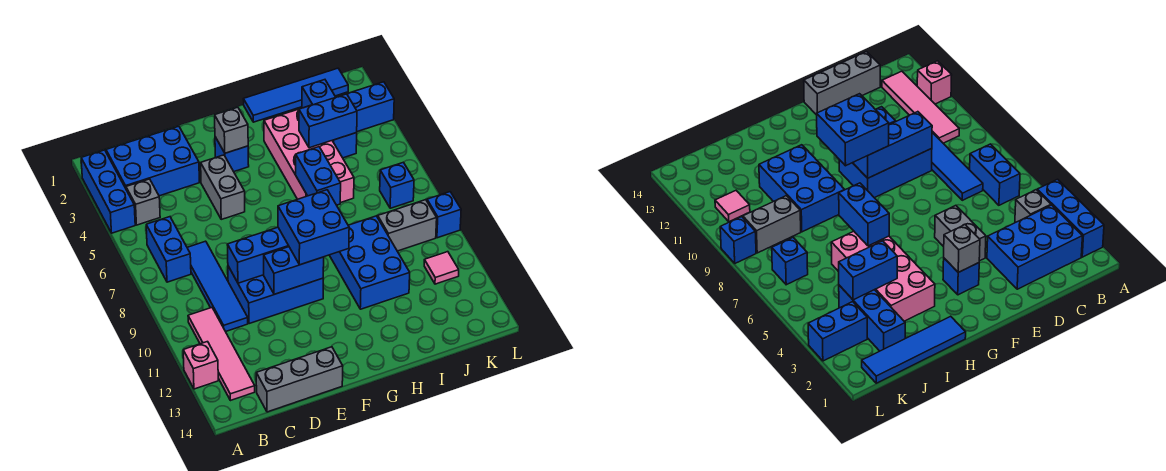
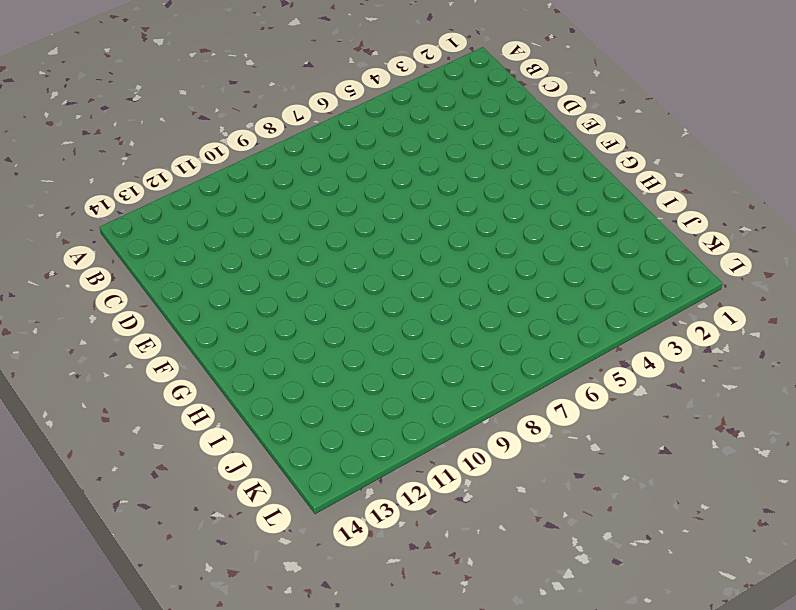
none -> blue 1x3 brick [81,150,135,233]
none -> pink 1x1 brick [183,342,218,389]
none -> blue 2x3 brick [106,126,199,196]

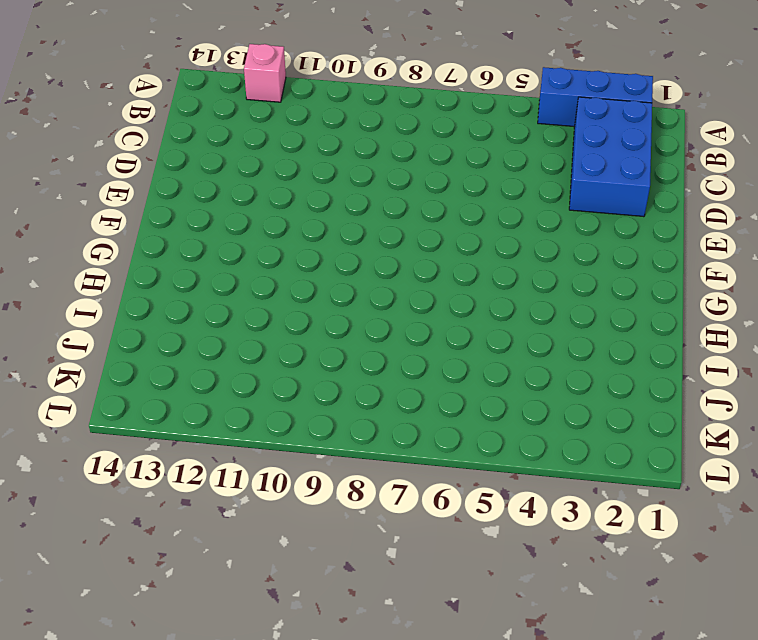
none -> grey 1x1 brick [126,179,160,225]
none -> blue 1x2 brick [146,217,191,282]
none -> pink 1x4 tile [188,308,255,401]

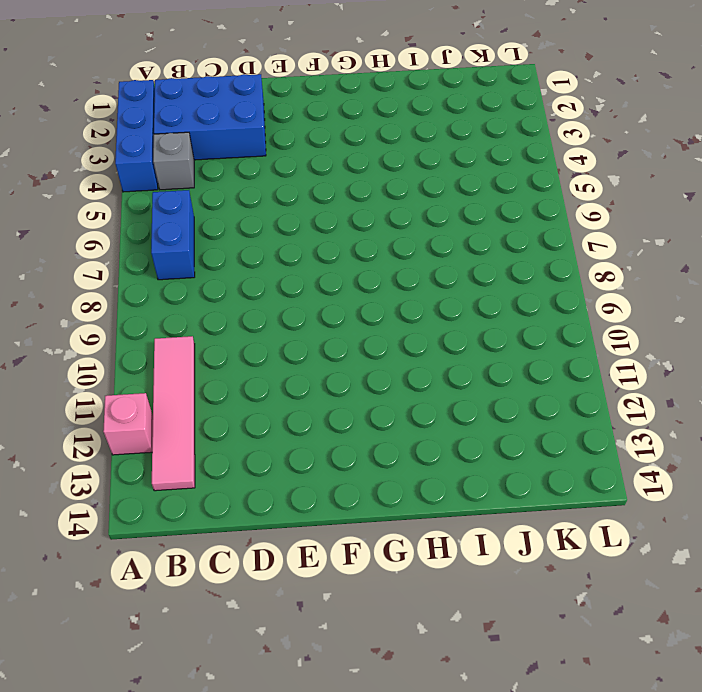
none -> blue 1x4 tile [187,241,248,332]
none -> grey 1x3 brick [256,347,343,412]
none -> blue 2x3 brick [228,266,323,324]

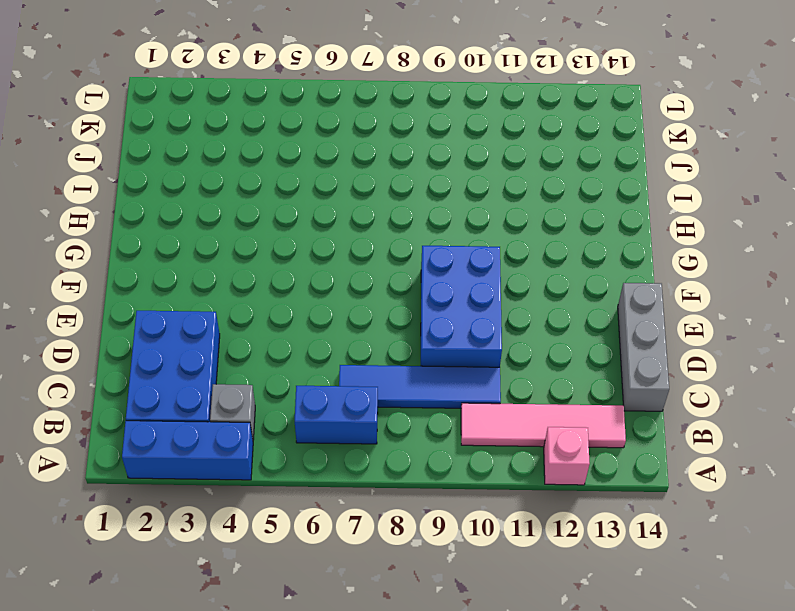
none -> grey 1x2 brick [201,155,245,219]
none -> blue 1x1 brick [215,137,249,172]
none -> blue 1x4 tile [243,68,348,122]

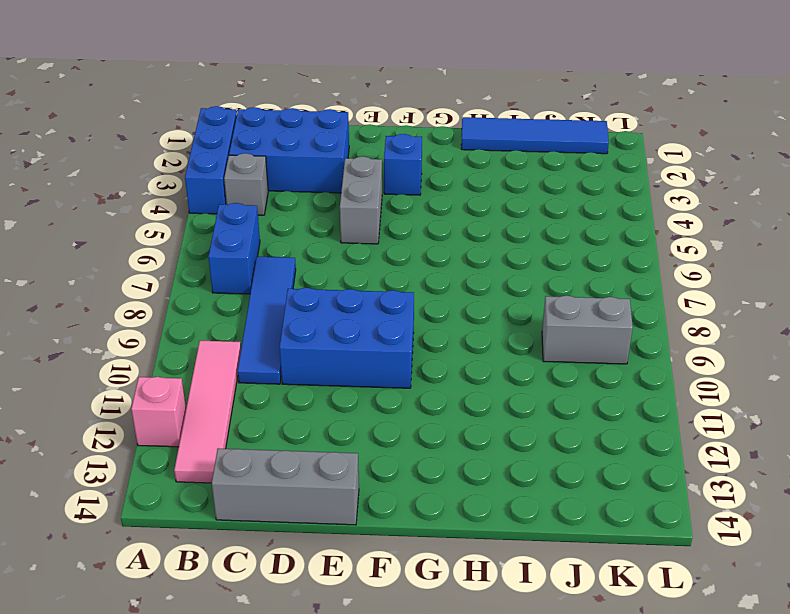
none -> pink 2x4 brick [264,109,354,203]
none -> blue 2x3 brick [330,216,410,309]
none -> blue 1x3 brick [302,80,357,158]

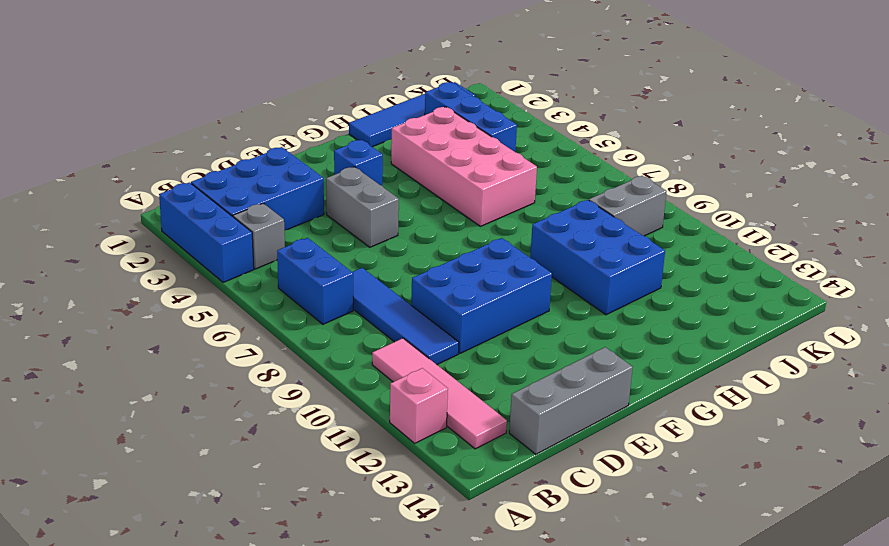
none -> blue 1x2 brick [347,82,394,132]
none -> blue 1x1 brick [380,162,414,208]
none -> pink 1x1 tile [424,252,459,284]

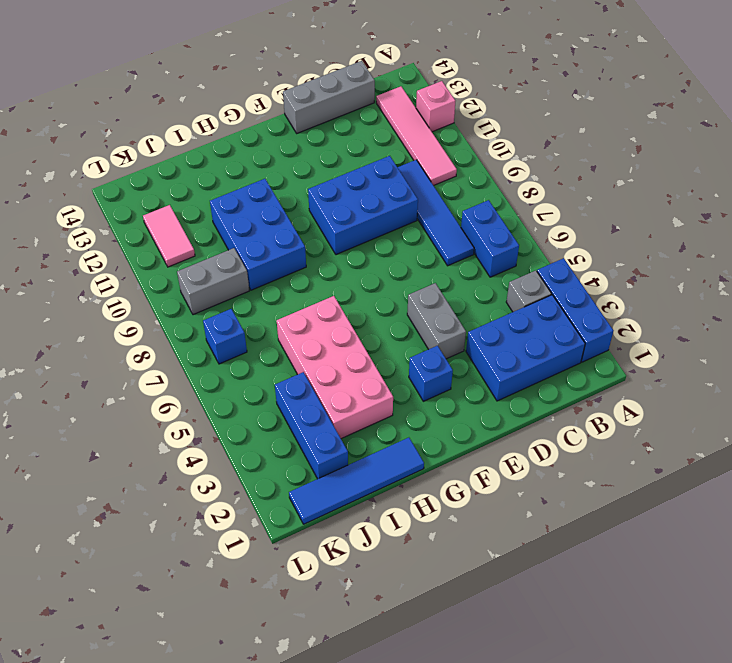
pink 1x2 tile [143,205,195,267] -> pink 1x1 tile [424,252,459,284]
none -> blue 1x2 brick [347,82,394,132]
none -> blue 1x1 brick [427,192,461,238]
none -> blue 1x3 brick [227,227,289,283]

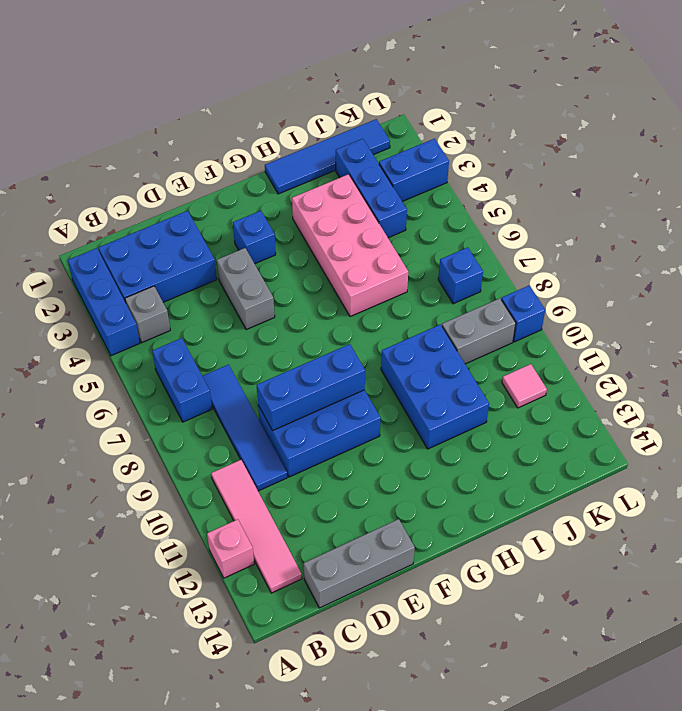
none -> blue 1x2 brick [264,247,324,294]
none -> grey 1x1 brick [215,107,248,153]
none -> blue 1x2 brick [296,147,341,205]

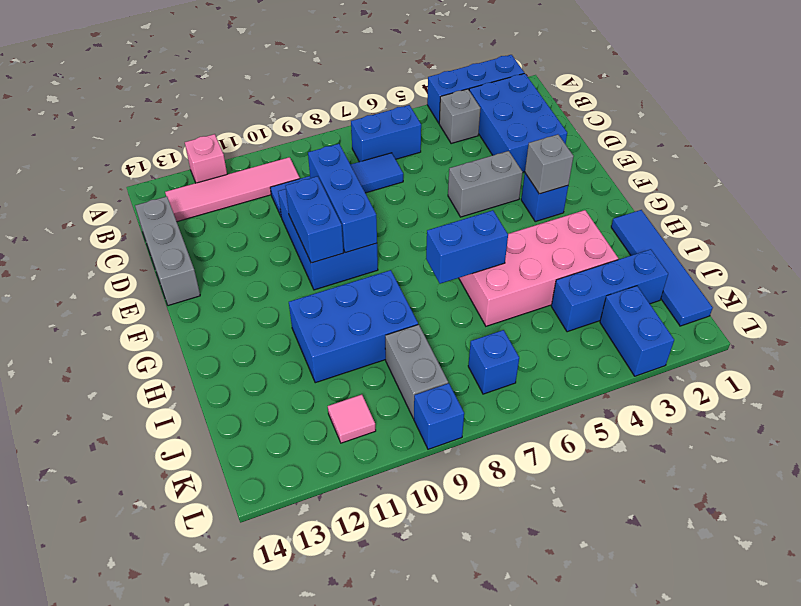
none -> blue 1x2 brick [299,94,357,148]
none -> blue 2x2 brick [278,190,349,265]

